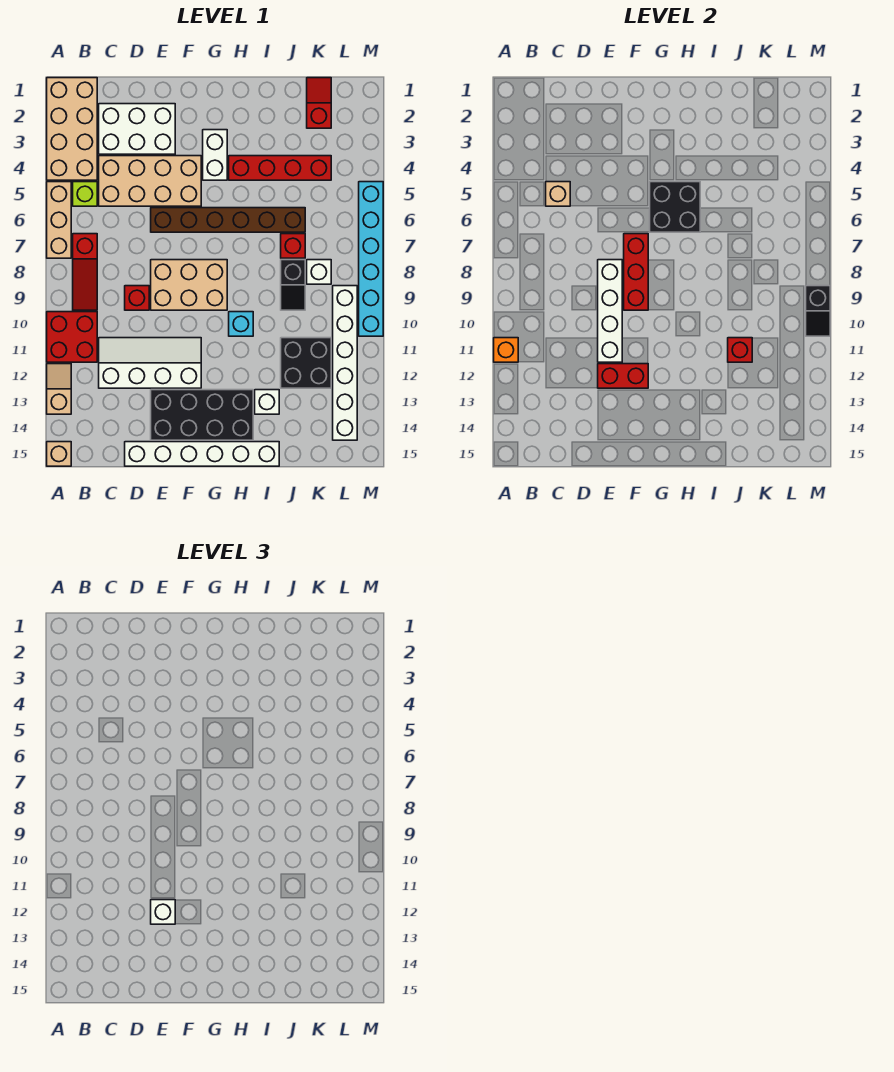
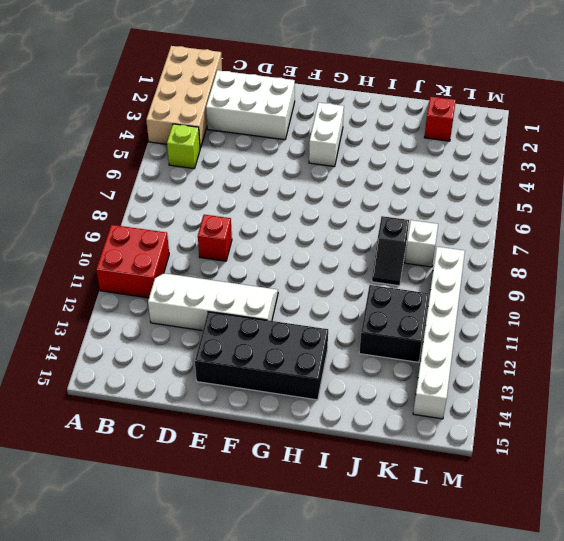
none -> tan 1x3 brick [47,182,71,258]
none -> tan 1x2 slope [47,364,71,414]
none -> tan 1x1 brick [47,442,71,466]
none -> red 1x3 slope [73,234,97,310]

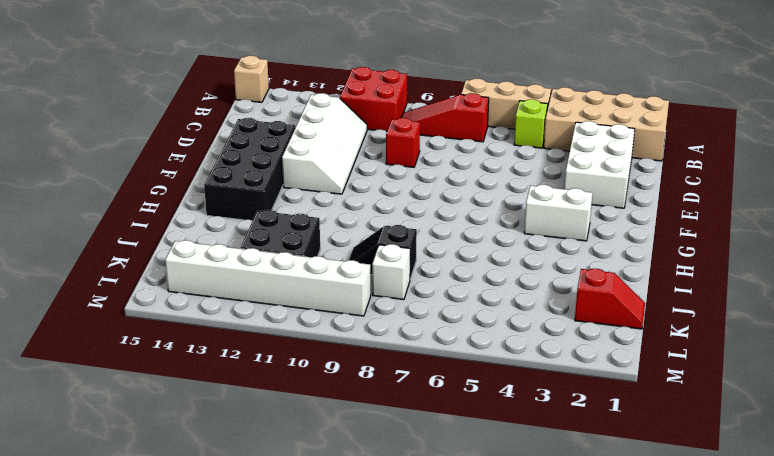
none -> tan 1x2 slope [47,364,71,414]
none -> tan 2x4 brick [99,156,201,206]
none -> white 1x6 brick [125,442,279,466]
none -> brown 1x6 brick [151,208,305,232]

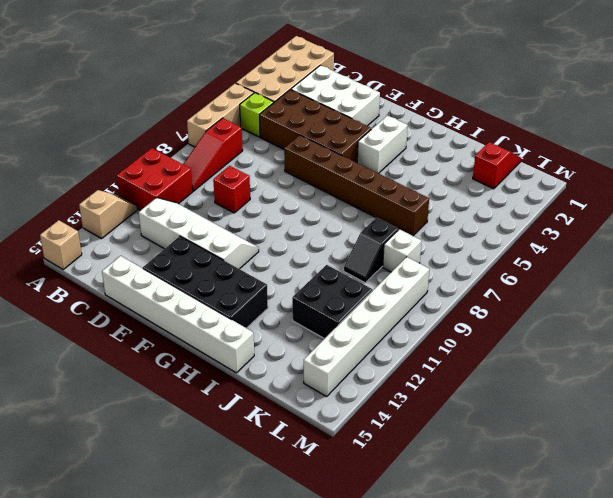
brown 2x4 brick [260,90,371,163] -> tan 2x4 brick [99,156,201,206]
none -> tan 2x3 brick [151,260,227,310]
none -> red 1x4 brick [229,156,331,180]
none -> cyan 1x1 brick [229,312,253,336]
none -> white 1x1 brick [255,390,279,414]

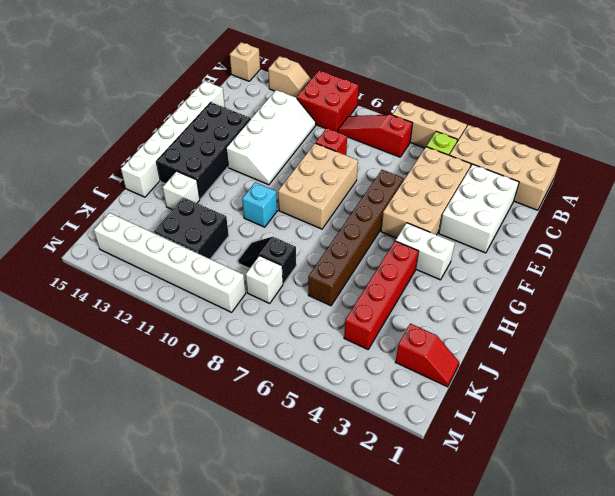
none -> red 1x1 brick [281,234,305,258]
none -> cyan 1x6 brick [359,182,383,336]
none -> orange 1x1 brick [494,338,518,362]
none -> tan 1x1 brick [546,182,570,206]

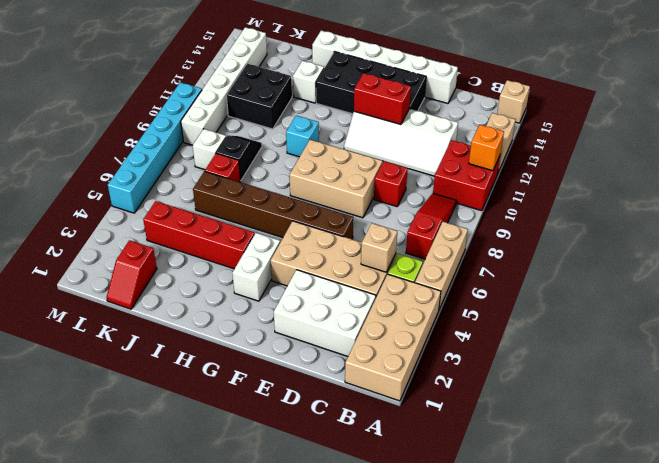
none -> white 1x4 brick [598,260,622,362]
none -> red 1x3 brick [624,234,648,310]
none -> black 2x2 brick [650,182,700,232]
none -> red 1x1 brick [728,338,752,362]

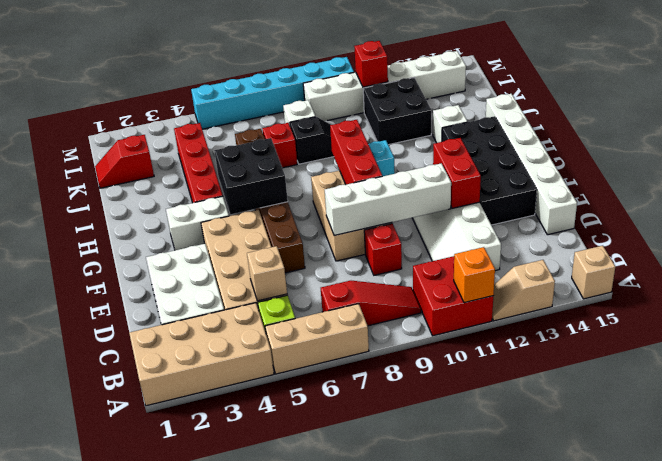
red 1x3 brick [330,120,382,184] -> red 1x3 brick turned to [624,234,648,310]
red 1x1 brick [354,41,388,87] -> red 1x1 brick moved to [728,338,752,362]
none -> black 1x2 slope [806,286,830,336]
none -> white 1x1 brick [151,900,175,924]

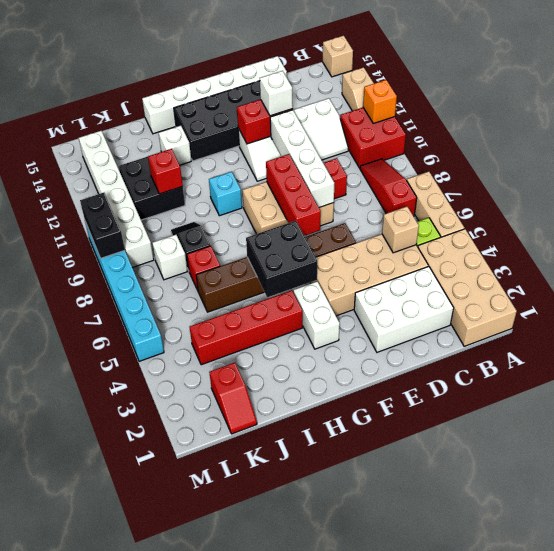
black 1x2 brick [80,193,125,258] -> black 1x2 slope [806,286,830,336]

